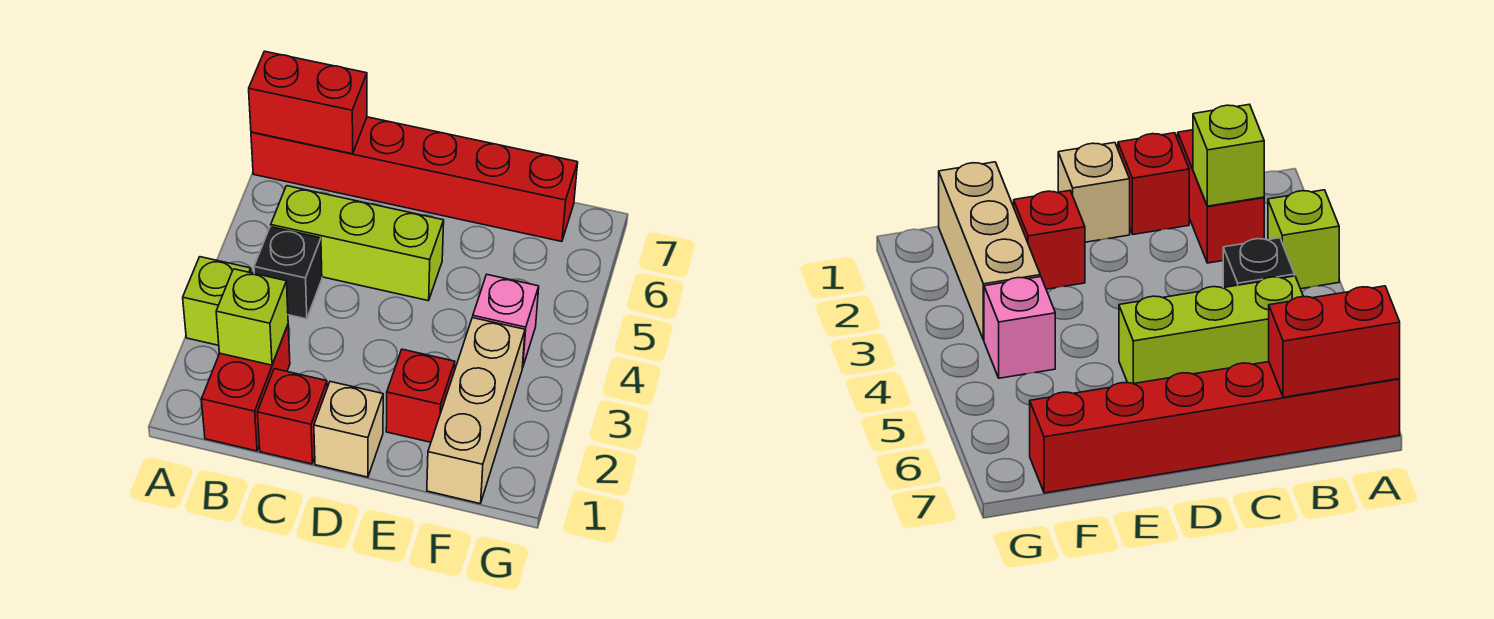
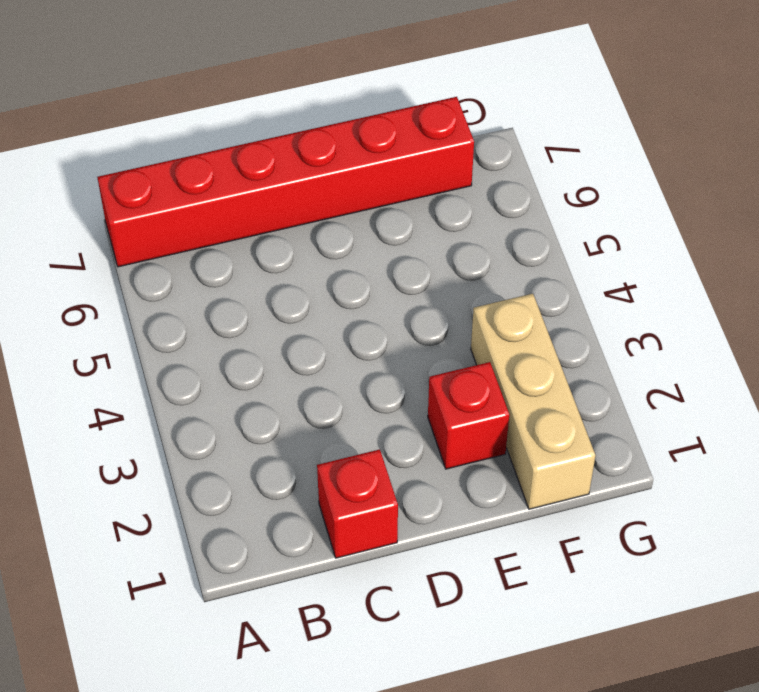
none -> lime 1x1 brick [183,257,251,345]
none -> red 1x2 brick [201,325,290,451]
none -> black 1x1 brick [254,227,322,319]

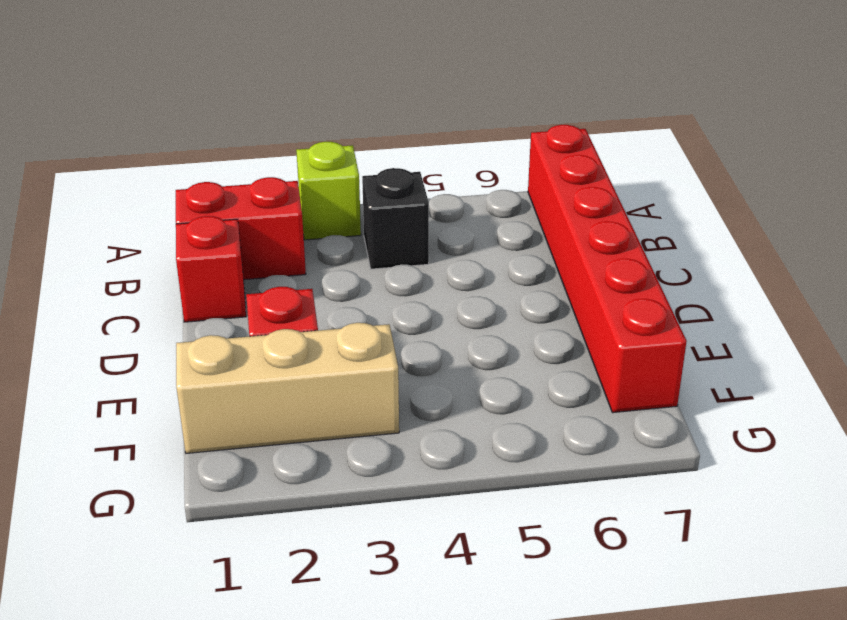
none -> lime 1x3 brick [271,186,444,301]
none -> tan 1x1 brick [314,382,383,477]
none -> pink 1x1 brick [473,275,539,368]

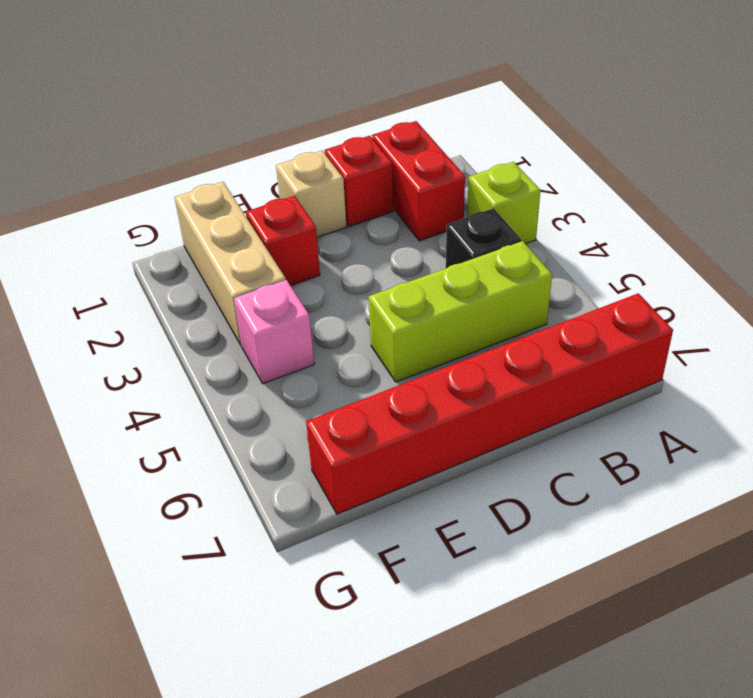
none -> red 1x2 brick [249,51,367,154]
none -> lime 1x1 brick [216,269,288,365]

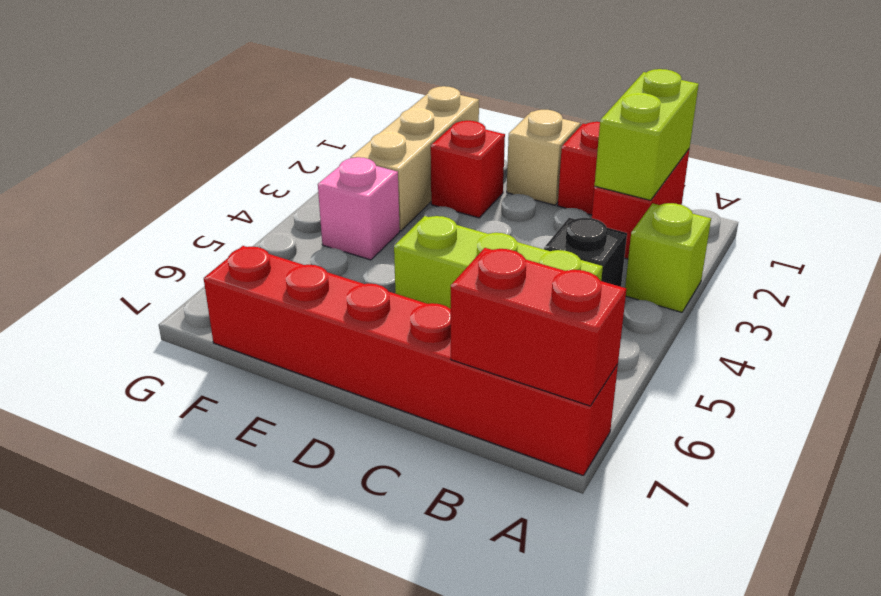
lime 1x2 brick [595,69,699,200] -> lime 1x1 brick [216,269,288,365]

